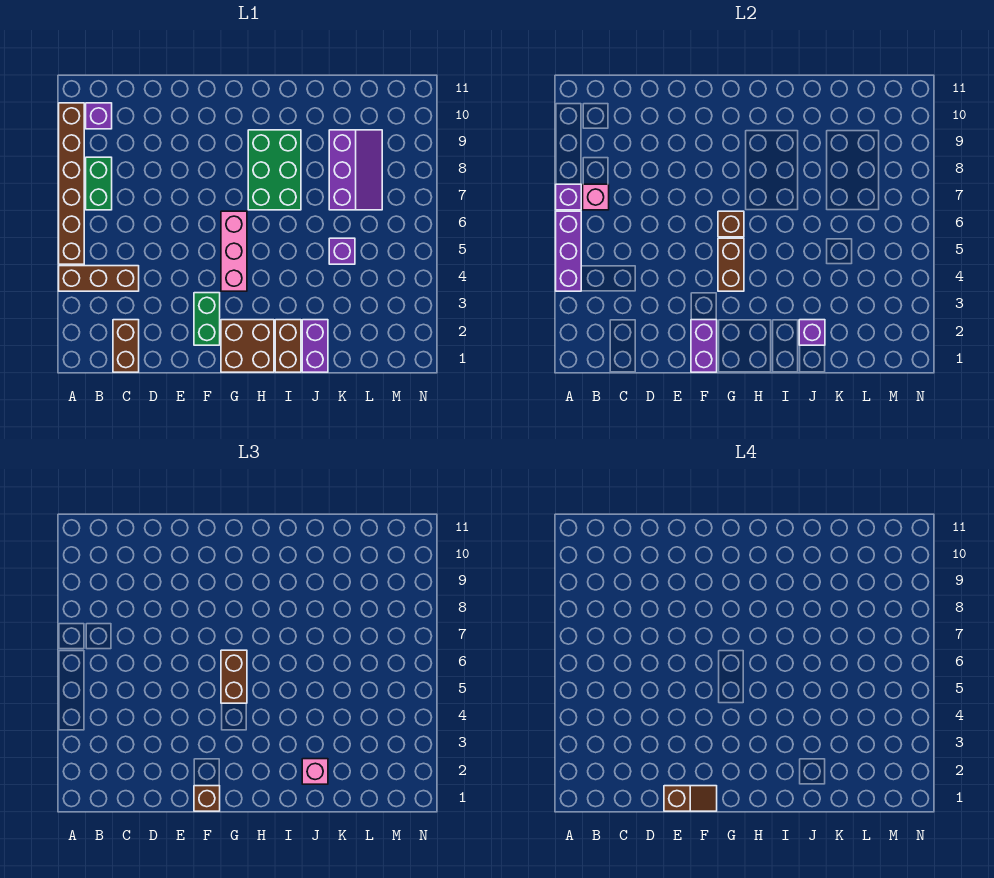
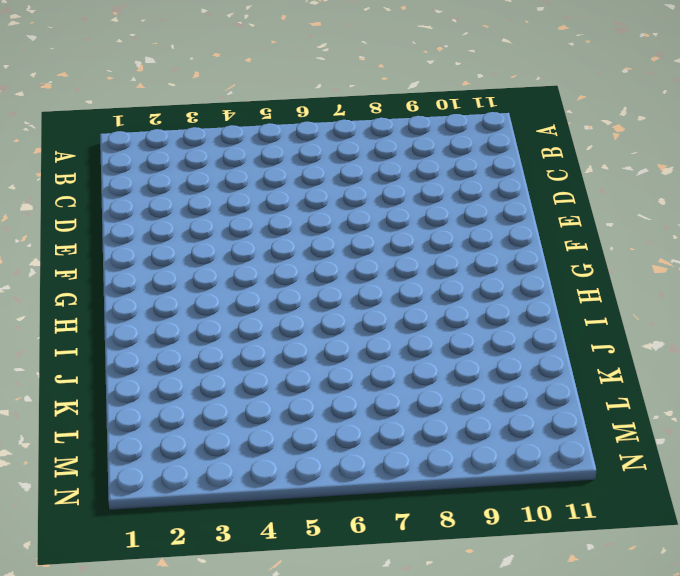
none -> brown 1x3 brick [59,266,139,291]
none -> brown 1x6 brick [59,103,84,264]
none -> green 1x2 brick [86,157,112,210]

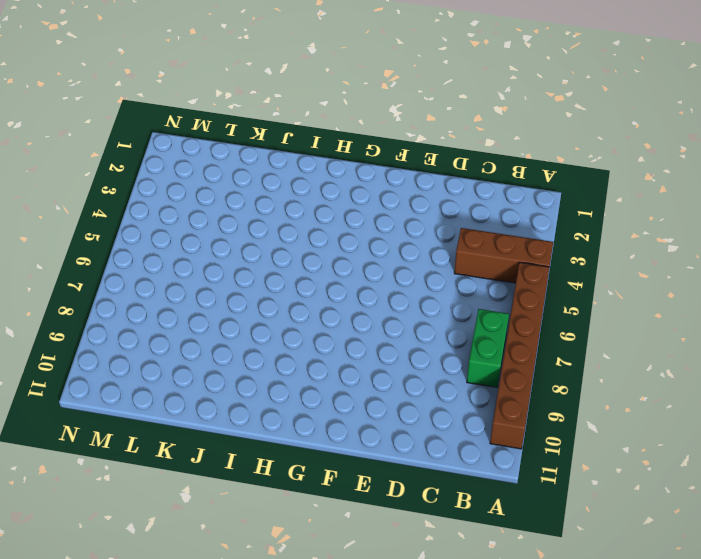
none -> purple 1x1 brick [86,103,112,129]
none -> brown 1x2 brick [113,320,139,372]
none -> green 1x2 brick [194,293,220,345]

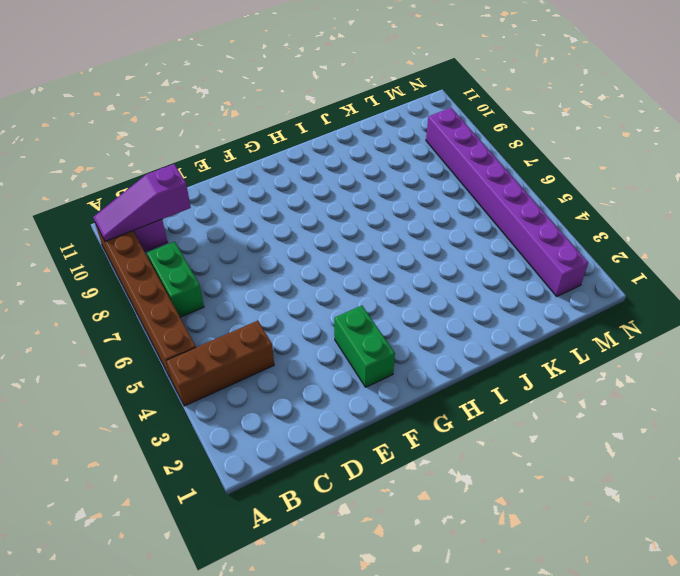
purple 1x3 slope [93,164,191,241] -> none
purple 1x8 brick [426,108,588,297] -> none
none -> brown 1x2 brick [113,320,139,372]
none -> brown 2x2 brick [221,320,274,372]
none -> pink 1x3 brick [221,211,247,291]

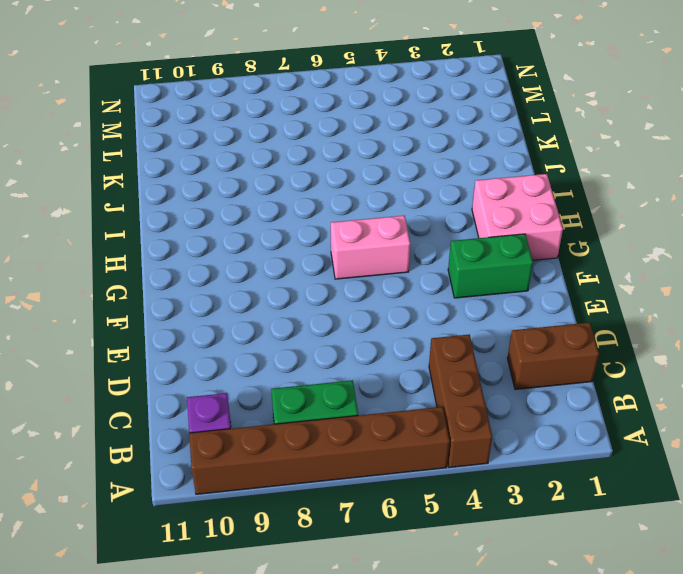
pink 2x2 brick [472,174,563,260] -> brown 2x2 brick [221,320,274,372]
pink 1x2 brick [331,216,410,279] -> pink 1x3 brick [221,211,247,291]
none -> green 2x3 brick [248,130,301,210]
none -> brown 1x2 brick [275,320,301,372]
none -> purple 1x2 brick [302,320,328,372]

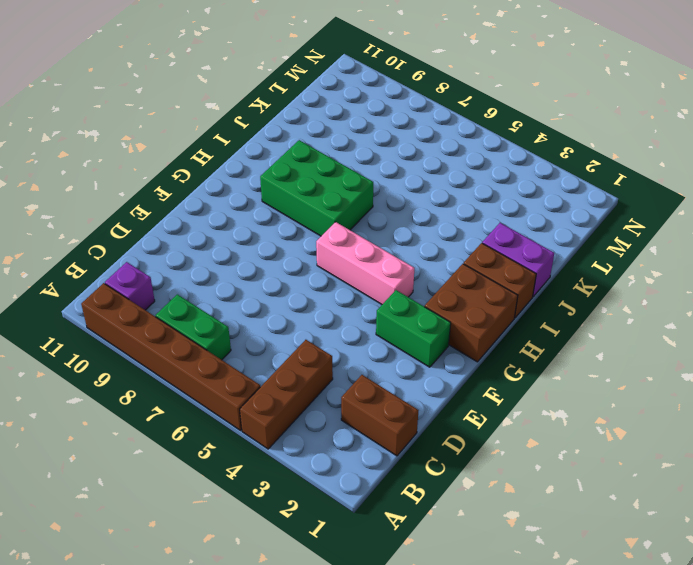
none -> purple 1x1 brick [329,238,355,264]
none -> purple 2x3 slope [329,130,382,210]
none -> purple 1x3 brick [556,211,581,291]

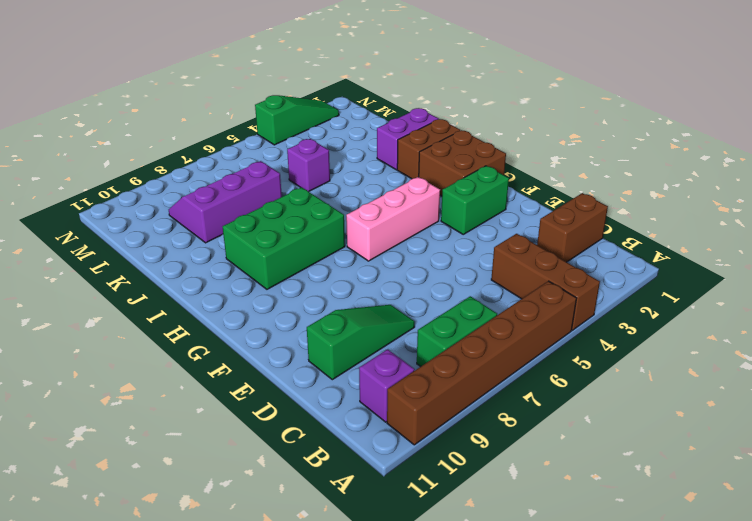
green 1x3 slope [307,305,415,380] -> none
green 1x3 slope [255,95,339,145] -> none
none -> purple 1x3 brick [556,211,581,291]
none -> purple 1x1 brick [556,184,581,210]
none -> pink 1x1 brick [583,184,609,210]

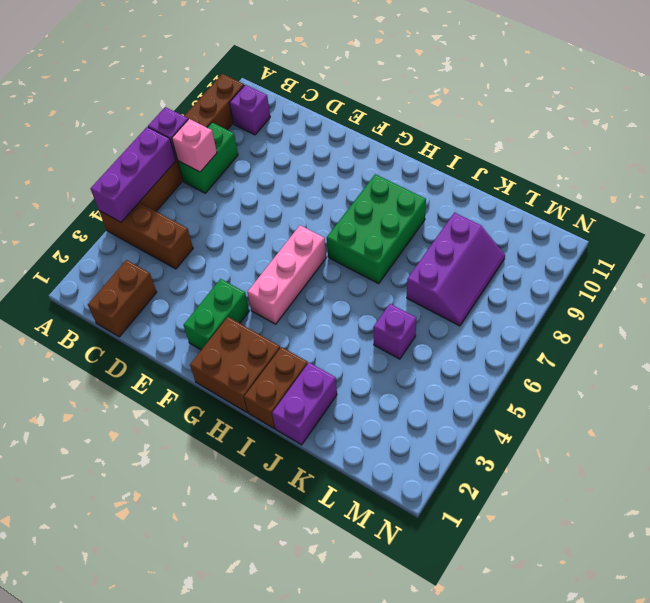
none -> purple 1x2 brick [691,320,717,372]
none -> brown 1x2 brick [718,238,744,291]
none -> brown 1x1 brick [718,211,744,237]

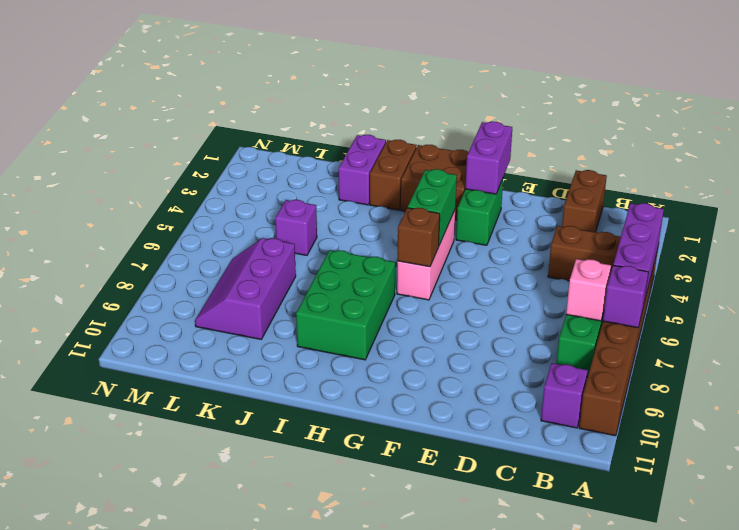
green 1x2 brick [407,169,457,245] -> brown 1x2 brick [718,238,744,291]
none -> purple 1x1 brick [799,320,825,345]
none -> brown 1x1 brick [194,786,220,811]
none -> brown 1x2 brick [221,650,247,703]

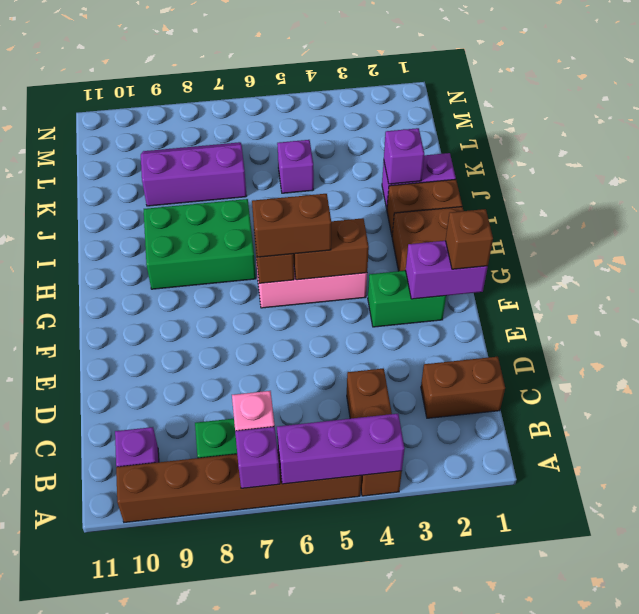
none -> pink 1x1 brick [302,759,328,784]
none -> brown 1x2 slope [664,786,717,811]

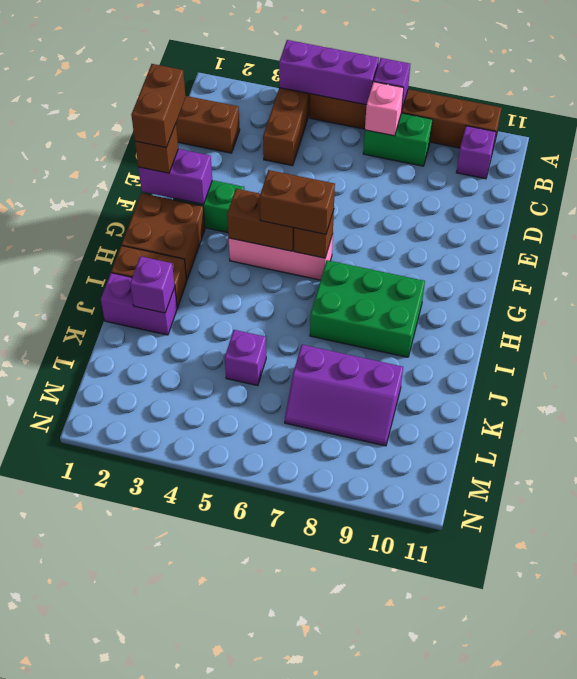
brown 1x2 brick [131,64,186,147] -> brown 1x2 slope [664,786,717,811]
none -> pink 1x1 brick [302,759,328,784]

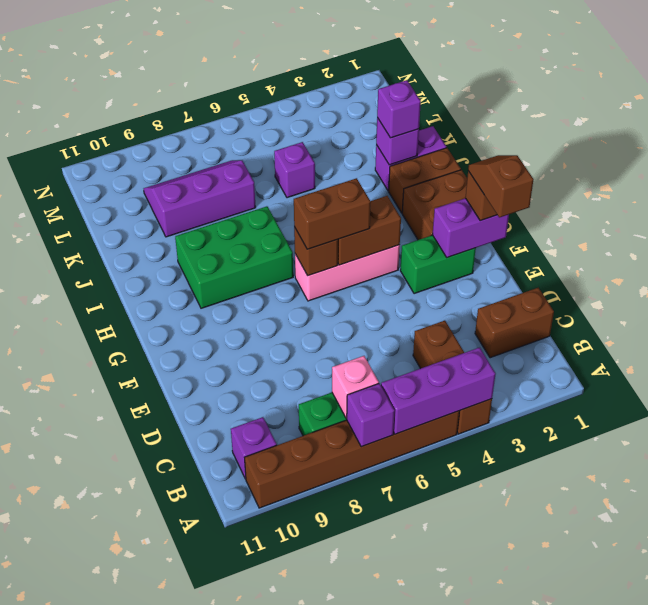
purple 1x1 brick [377,80,421,138] -> pink 1x1 brick [302,759,328,784]

